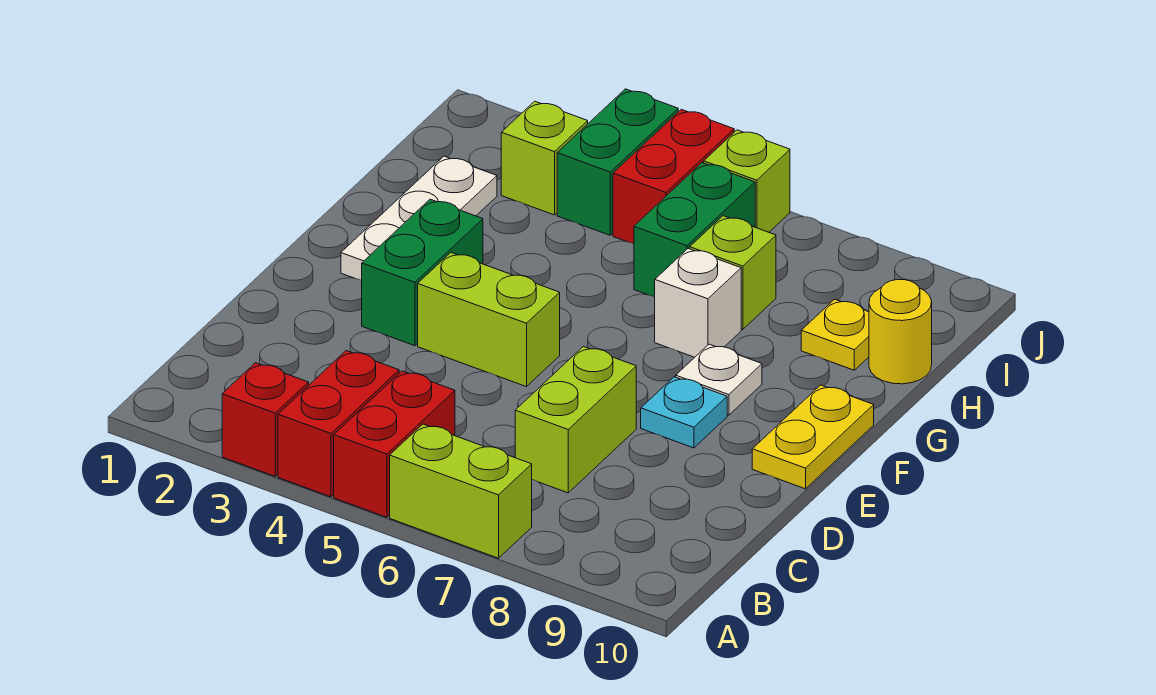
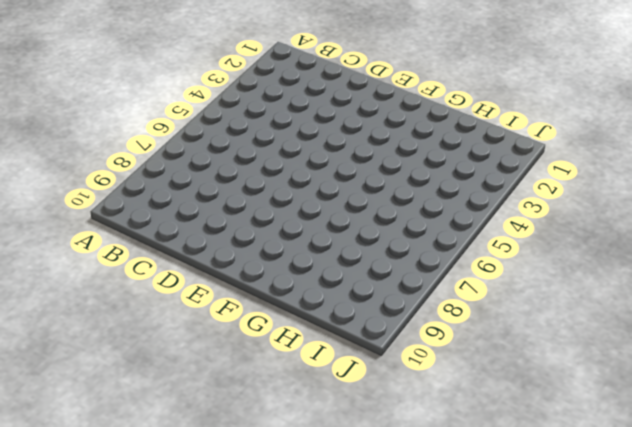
none -> red 1x1 brick [222,363,309,476]
none -> red 1x2 brick [278,351,399,497]
none -> red 1x2 brick [334,371,455,517]

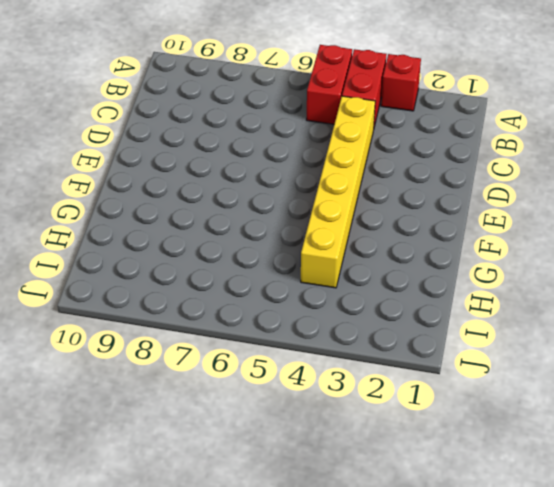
yellow 1x6 brick [301,96,375,288] -> lime 1x2 brick [418,253,560,387]
none -> lime 1x2 brick [390,424,532,558]
none -> lime 1x2 brick [515,347,636,493]
none -> green 1x2 brick [362,199,483,346]

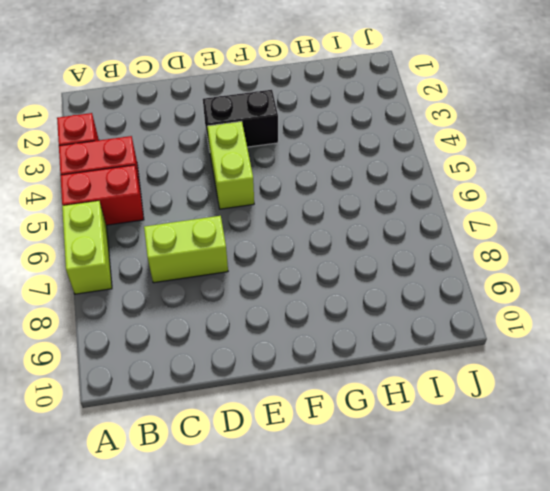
black 1x2 brick [203,90,278,147] -> green 1x2 brick [362,199,483,346]
none -> cyan 1x1 plate [641,377,727,448]
none -> yellow 1x2 plate [752,385,874,489]
none -> white 1x3 plate [341,156,497,281]

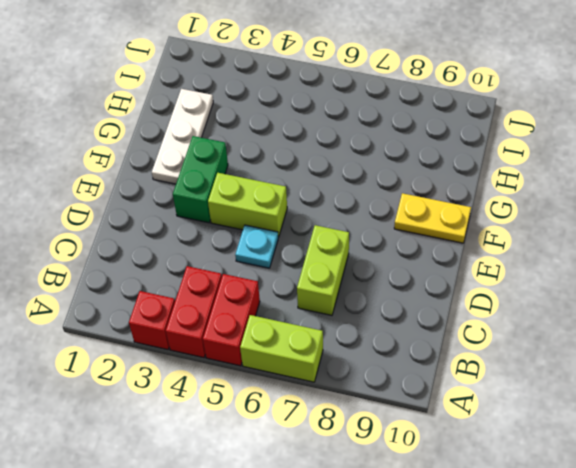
cyan 1x1 plate [235,225,278,268] -> cyan 1x1 plate moved to [641,377,727,448]
yellow 1x2 plate [394,193,471,243] -> yellow 1x2 plate turned to [752,385,874,489]
none -> white 1x1 plate [676,344,762,415]
none -> white 1x1 brick [655,248,741,357]
none -> green 1x2 brick [634,163,755,297]

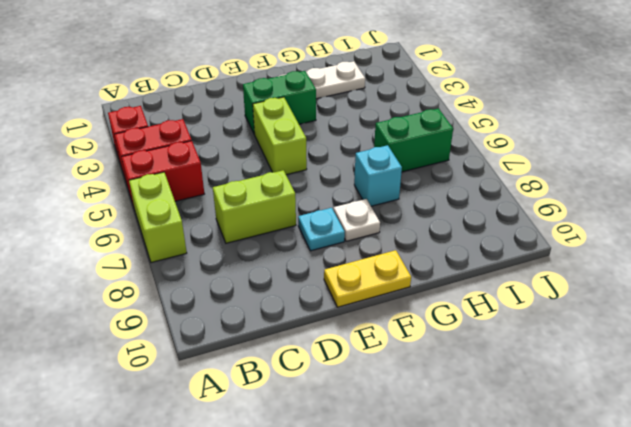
cyan 1x1 brick [354,145,402,206] -> white 1x1 brick [655,248,741,357]
none -> lime 1x1 brick [690,216,776,329]
none -> yellow 1x1 plate [801,299,869,370]
none -> yellow 1x1 round brick [869,279,932,384]

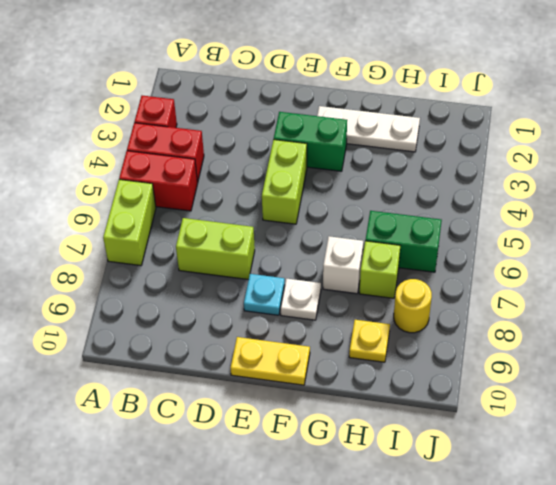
yellow 1x1 round brick [394,279,432,333] -> yellow 1x1 round brick moved to [869,279,932,384]
none -> lime 1x1 brick [501,101,588,215]
none -> green 1x2 brick [557,89,678,235]
none -> red 1x2 brick [613,109,734,244]

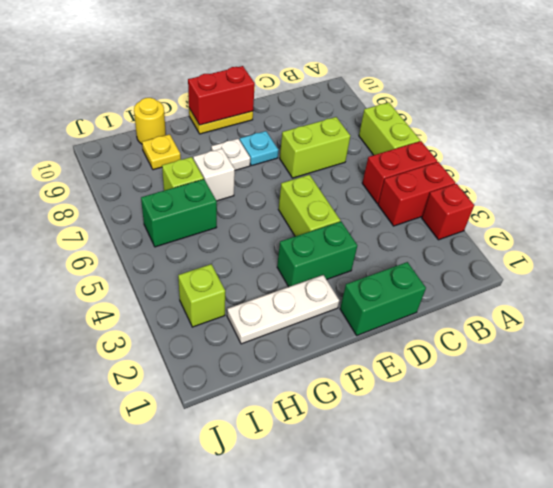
green 1x2 brick [340,262,426,335] -> green 1x2 brick moved to [557,89,678,235]
red 1x2 brick [188,66,255,125] -> red 1x2 brick moved to [613,109,734,244]
none -> lime 1x1 brick [704,130,790,232]

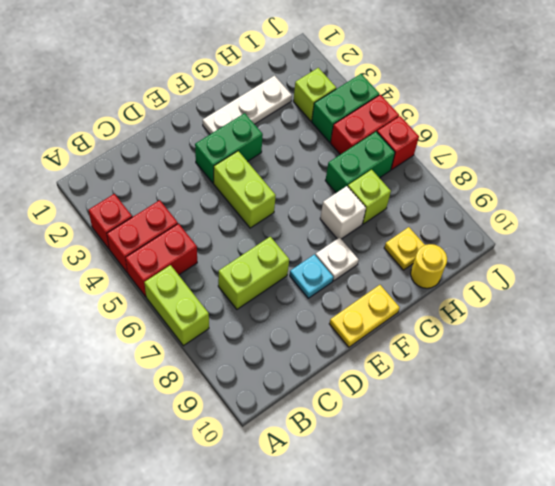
red 1x1 brick [377,116,419,170] -> lime 1x1 brick [704,130,790,232]

